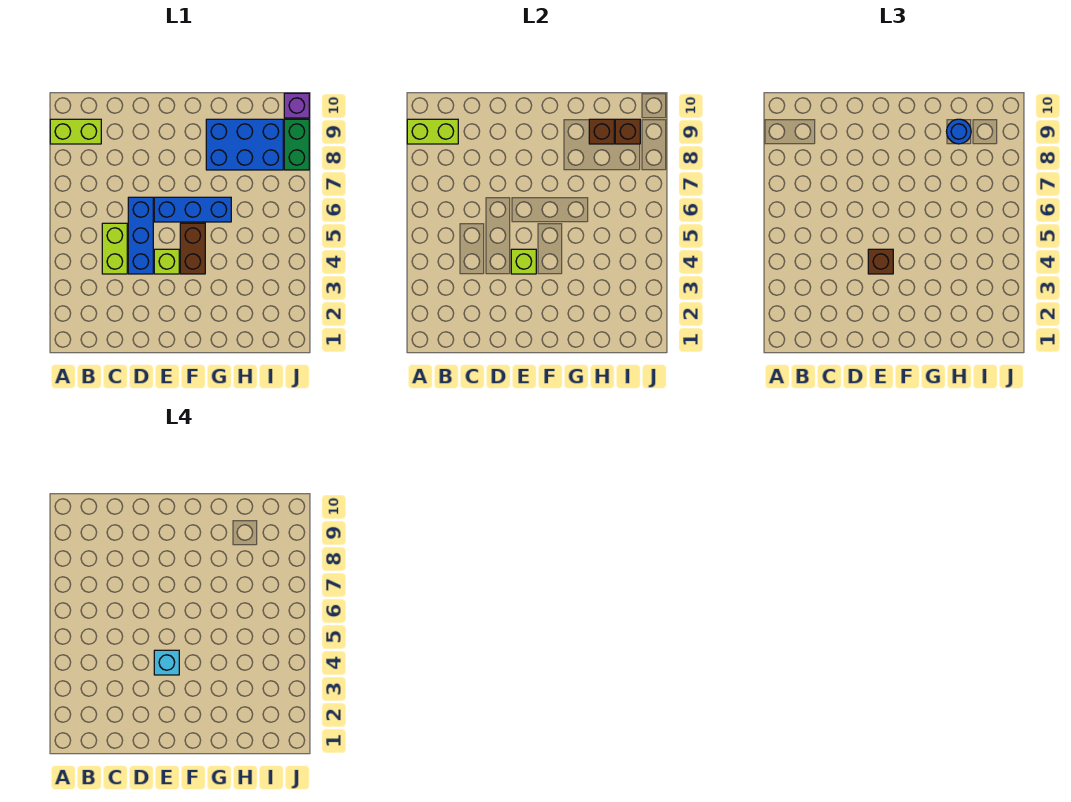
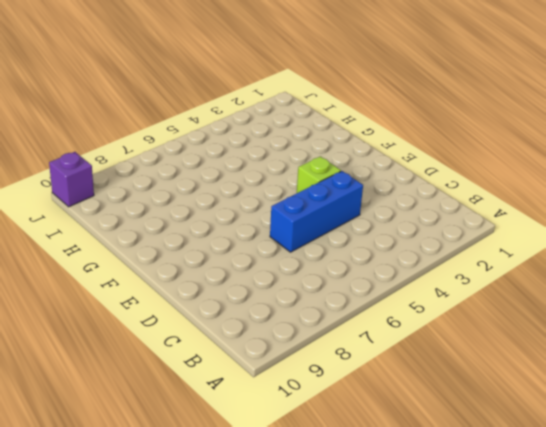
none -> lime 1x2 brick [50,119,101,144]
none -> lime 1x2 brick [102,223,127,274]
none -> blue 1x3 brick [154,197,231,222]

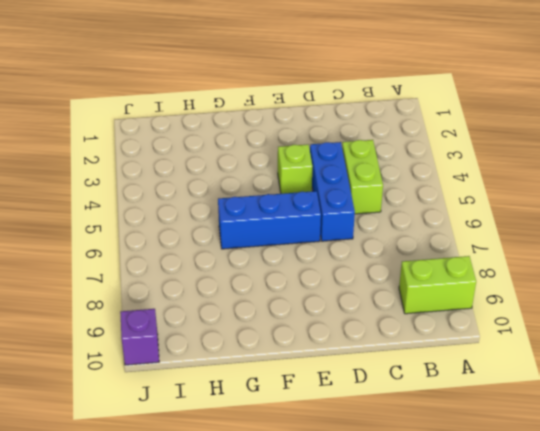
none -> brown 1x2 brick [180,223,205,274]
none -> blue 2x3 brick [206,119,283,170]
none -> green 1x2 brick [284,119,309,170]

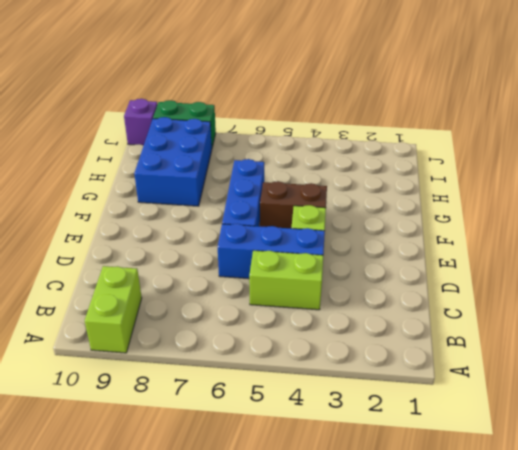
none -> lime 1x2 brick [407,119,458,144]
none -> lime 1x1 brick [511,249,536,274]
none -> brown 1x1 brick [589,119,614,144]

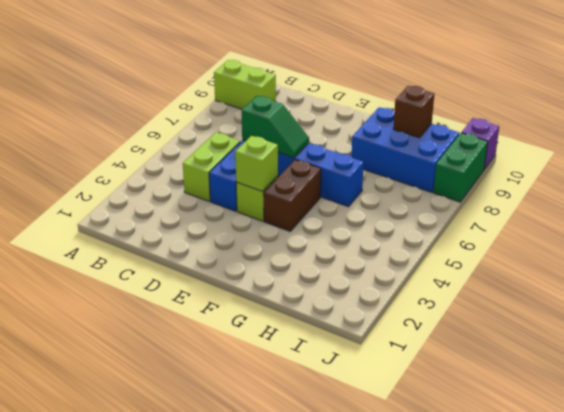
green 1x2 slope [242,96,309,158] -> none
none -> lime 1x2 brick [407,119,458,144]
none -> brown 1x1 brick [615,119,640,144]
none -> brown 1x1 brick [868,249,893,274]

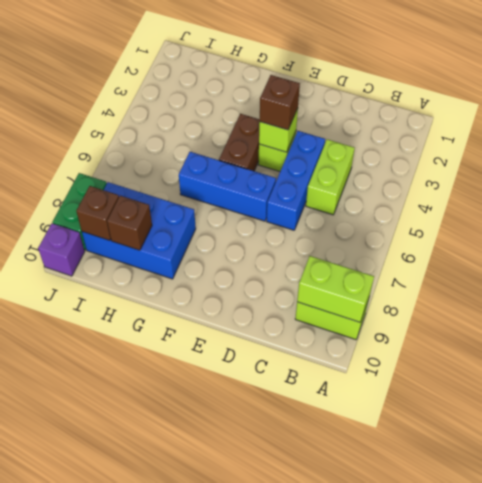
none -> blue 1x1 round brick [947,119,971,144]
none -> cyan 1x1 brick [154,650,179,675]

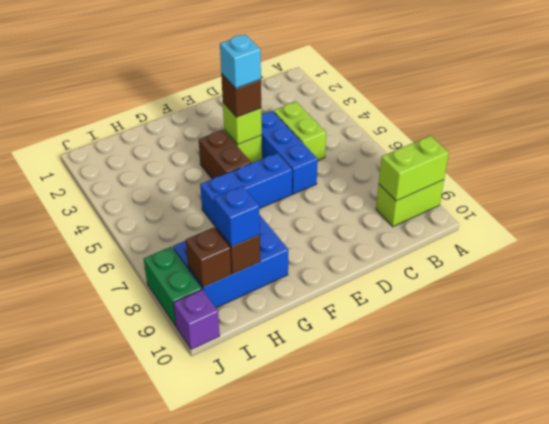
blue 1x1 brick [214,186,260,247] -> blue 1x1 round brick [947,119,971,144]

